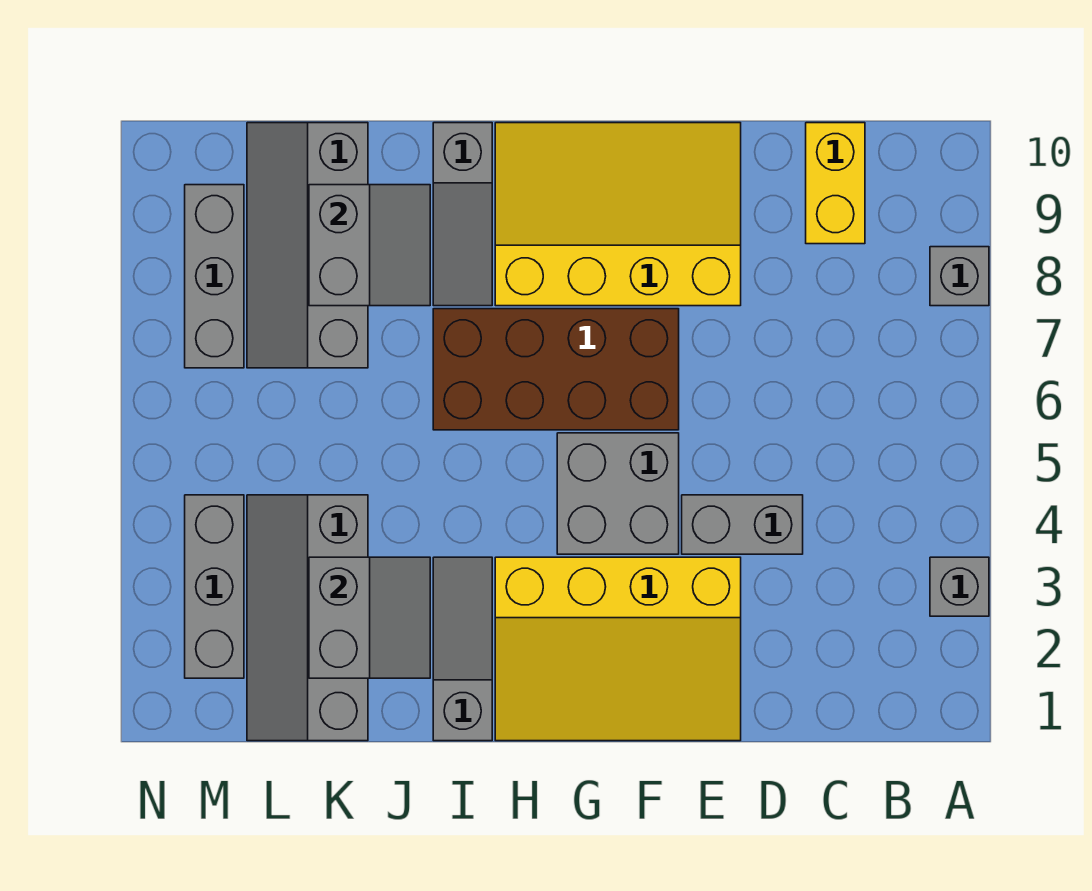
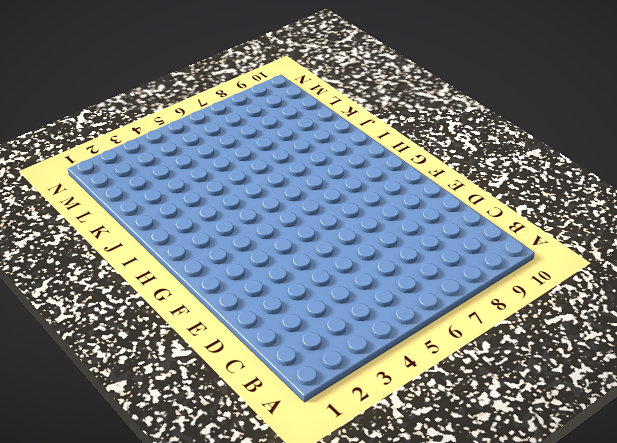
none -> grey 1x1 brick [930,557,989,616]
none -> grey 1x1 brick [930,247,989,306]
none -> yellow 1x2 brick [806,123,865,244]

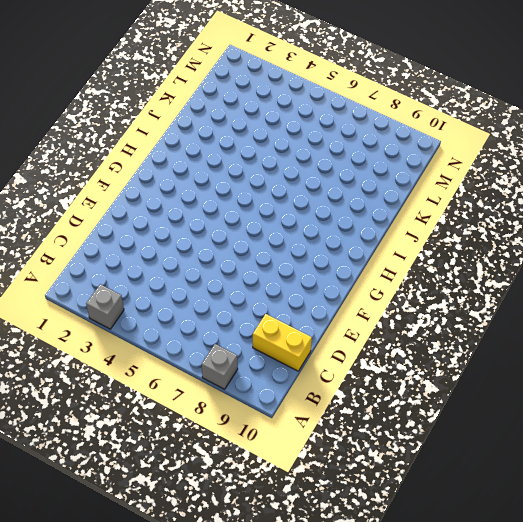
none -> grey 1x2 brick [682,495,803,554]
none -> yellow 3x4 slope [495,557,741,741]
none -> yellow 3x4 slope [495,123,741,306]

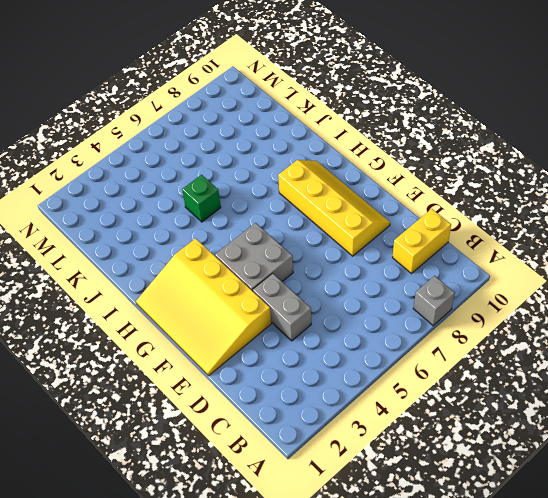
yellow 2x4 slope [278,160,390,256] -> yellow 3x4 slope [495,123,741,306]
green 1x1 brick [182,175,221,222] -> none
none -> grey 1x1 brick [930,557,989,616]
none -> brown 2x4 brick [433,309,679,430]
none -> grey 1x3 slope [433,557,492,741]

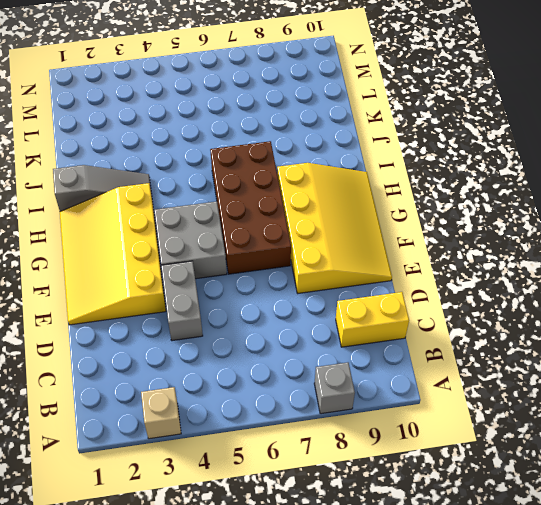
tan 1x1 brick [141,387,181,439] -> grey 1x1 brick [930,557,989,616]
none -> grey 1x3 slope [433,123,492,306]
none -> grey 2x4 slope [247,495,368,741]
none -> grey 2x4 slope [247,123,368,368]

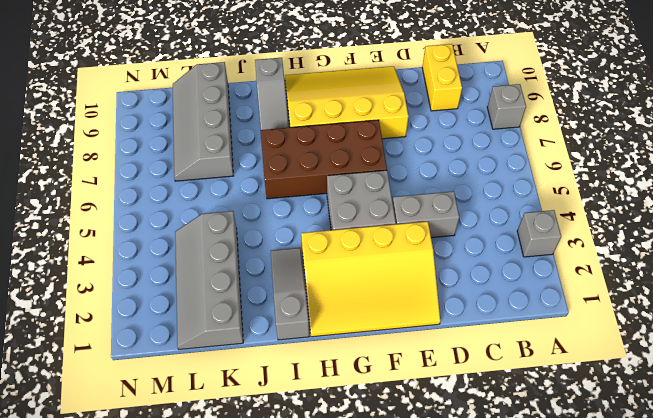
none -> grey 1x3 brick [185,495,244,678]
none -> grey 1x3 brick [185,185,244,368]
none -> grey 2x2 slope [309,557,430,678]

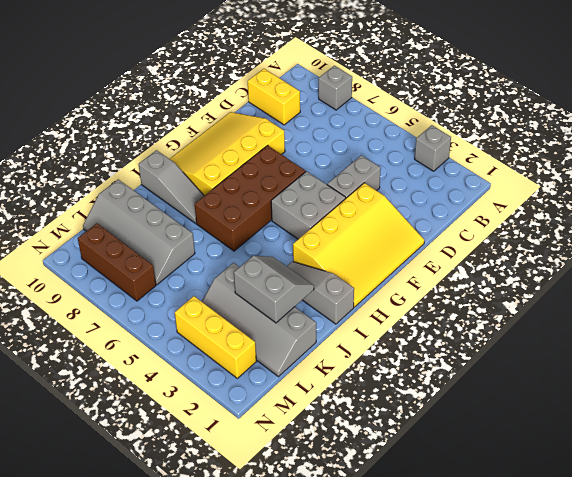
yellow 1x3 brick [175,296,256,378] -> grey 1x3 brick [185,495,244,678]
brown 1x3 brick [78,224,156,301] -> grey 1x3 brick [185,185,244,368]
none -> grey 2x2 slope [309,185,430,306]

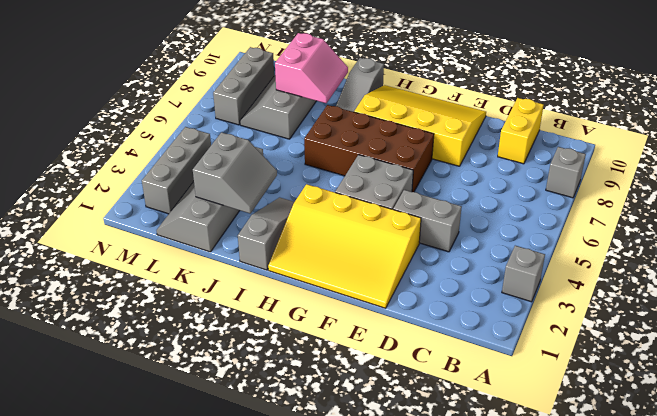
pink 2x2 slope [275,33,348,103] -> grey 2x2 slope [309,185,430,306]

